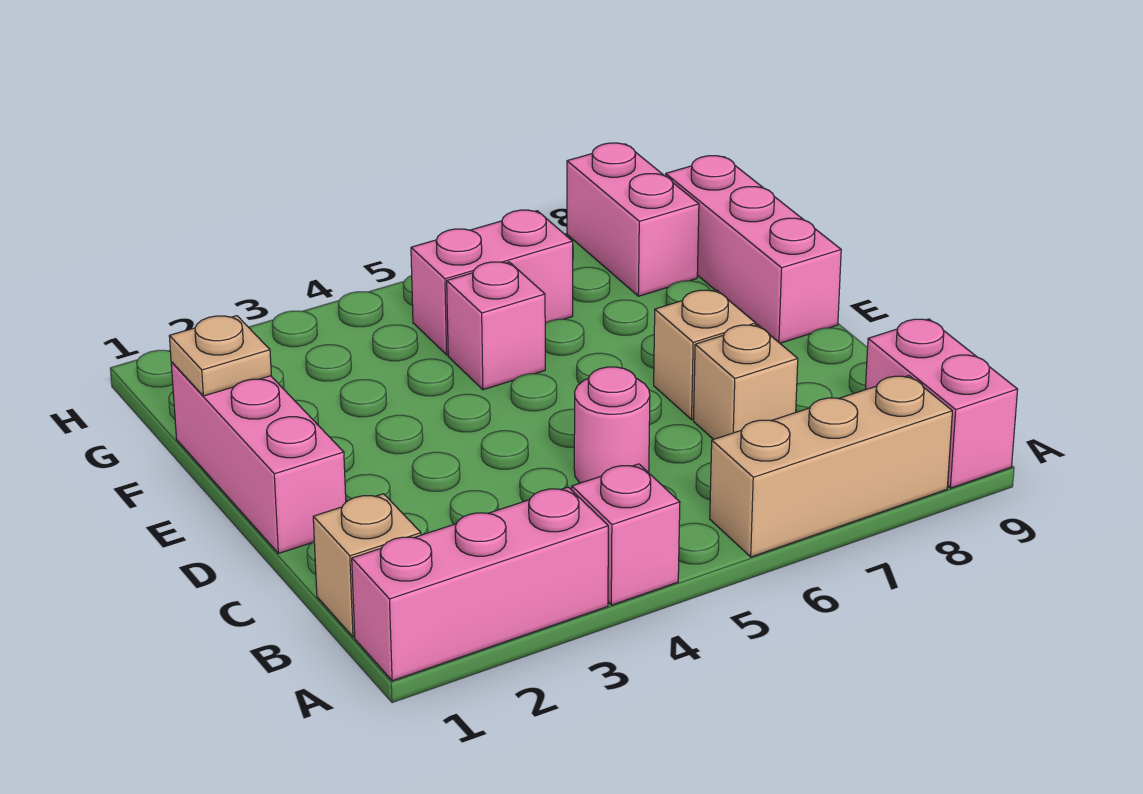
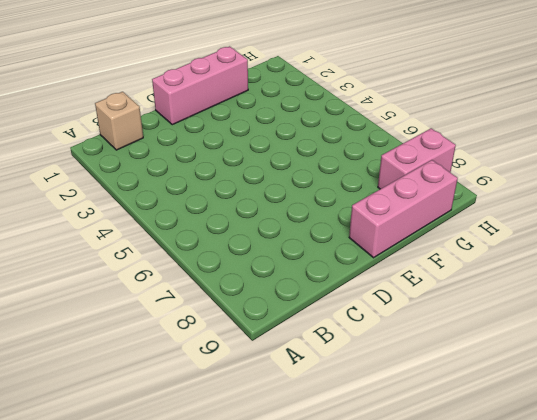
none -> pink 1x3 brick [352,487,608,681]
none -> pink 1x1 brick [572,464,680,605]
none -> tan 1x3 brick [710,376,952,557]

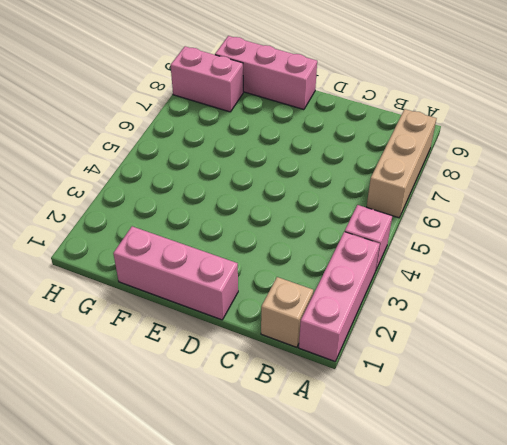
none -> pink 1x2 brick [865,319,1018,488]
none -> pink 1x1 round brick [574,367,650,483]
none -> tan 1x1 brick [694,325,798,439]

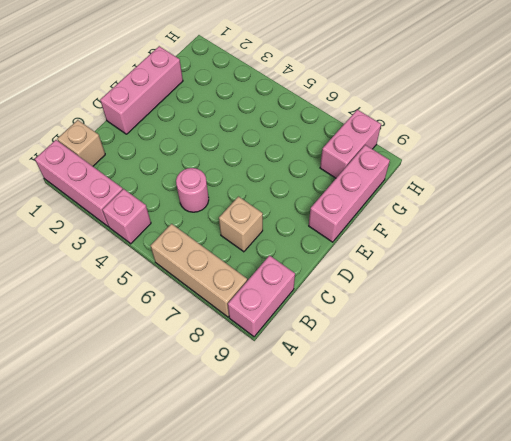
none -> tan 1x1 brick [654,290,756,420]
none -> pink 1x1 brick [447,262,545,390]
none -> pink 1x2 brick [411,210,573,355]

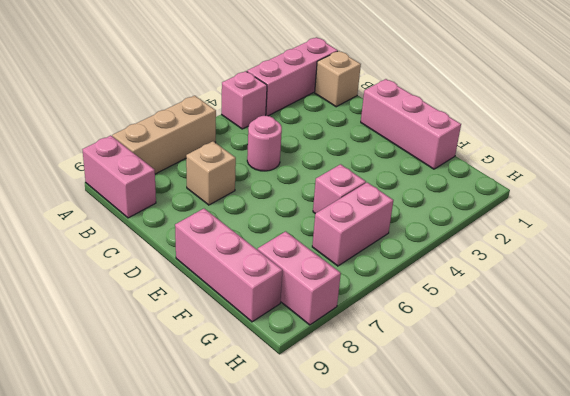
none -> tan 1x1 brick [654,290,756,420]
none -> tan 1x1 plate [169,316,271,396]

